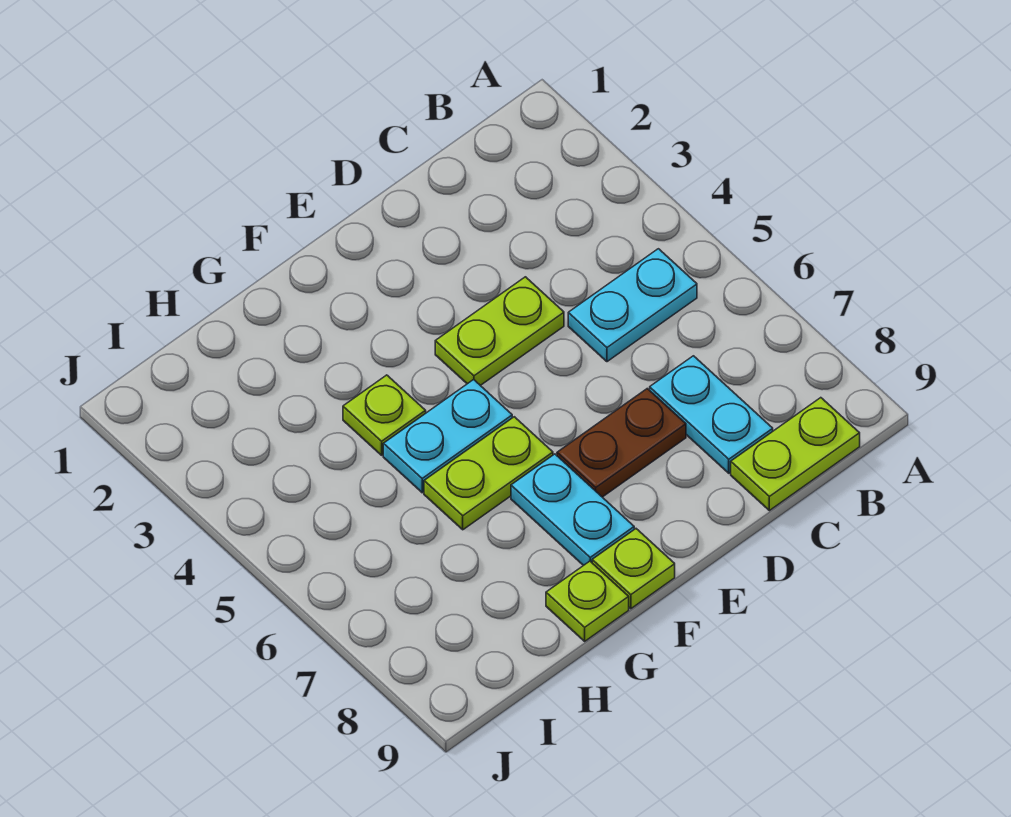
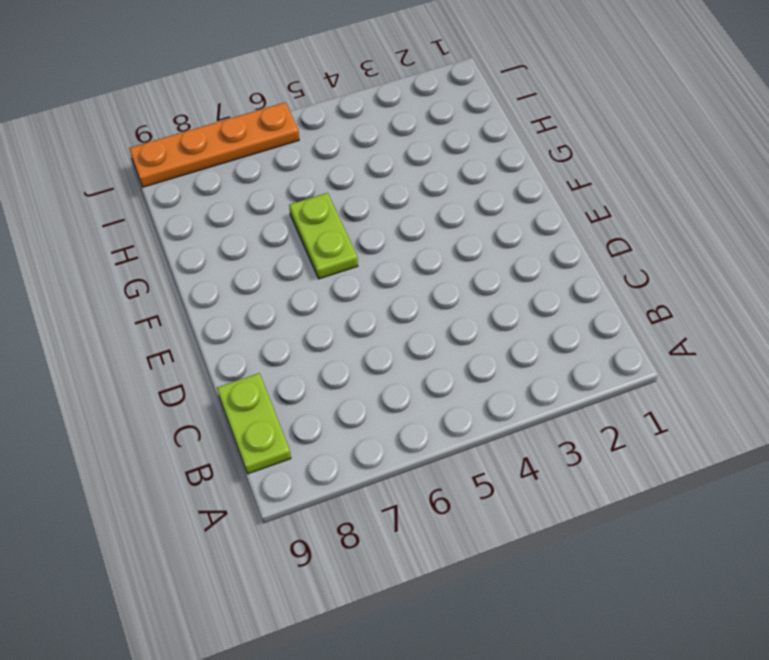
orange 1x4 plate [129,102,299,187] -> none
none -> cyan 1x2 plate [568,249,697,362]
none -> cyan 1x2 plate [650,356,773,473]

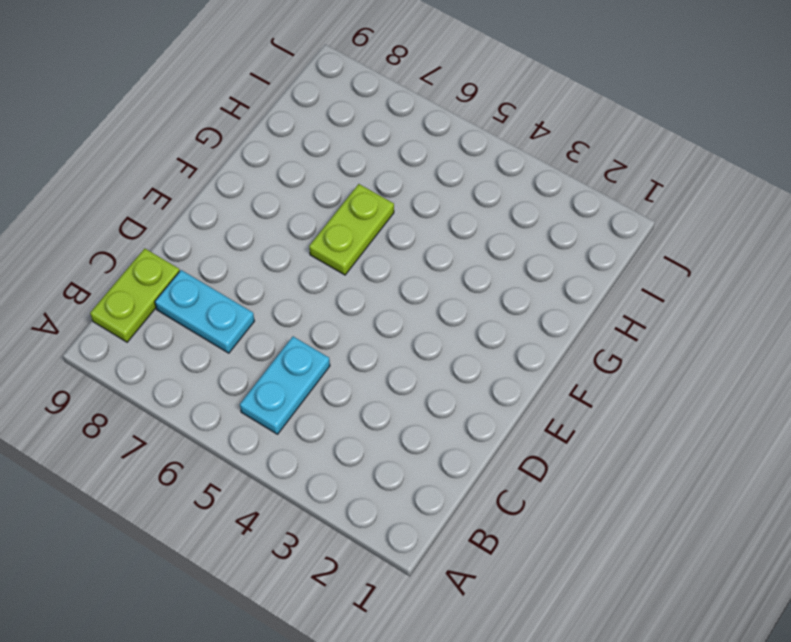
none -> lime 1x2 plate [435,277,564,386]
none -> brown 1x2 plate [557,389,686,497]

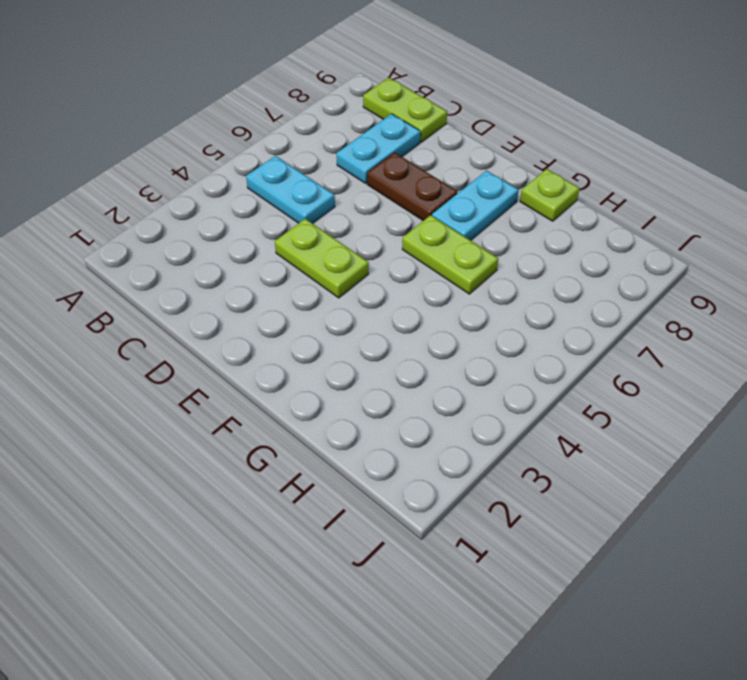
none -> cyan 1x2 plate [383,380,512,493]
none -> lime 1x1 plate [592,529,675,609]

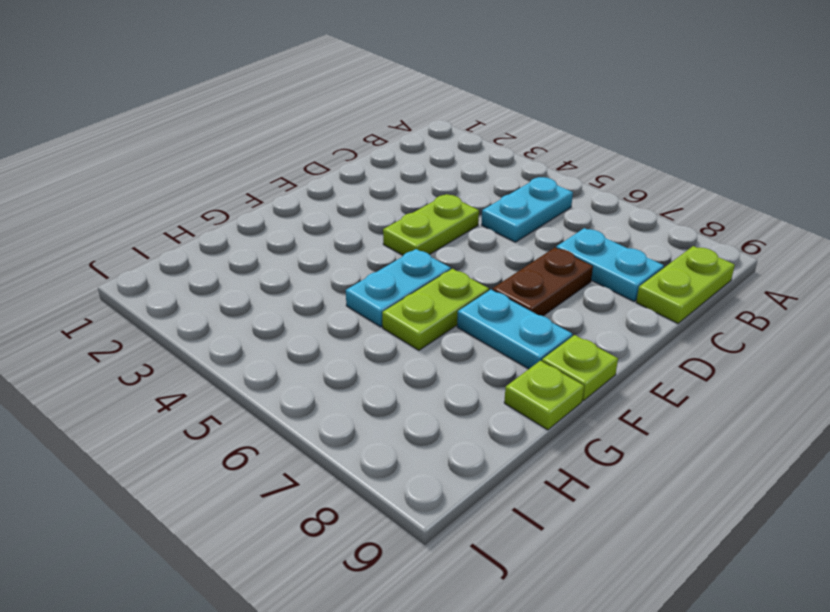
none -> lime 1x1 plate [343,375,426,455]

